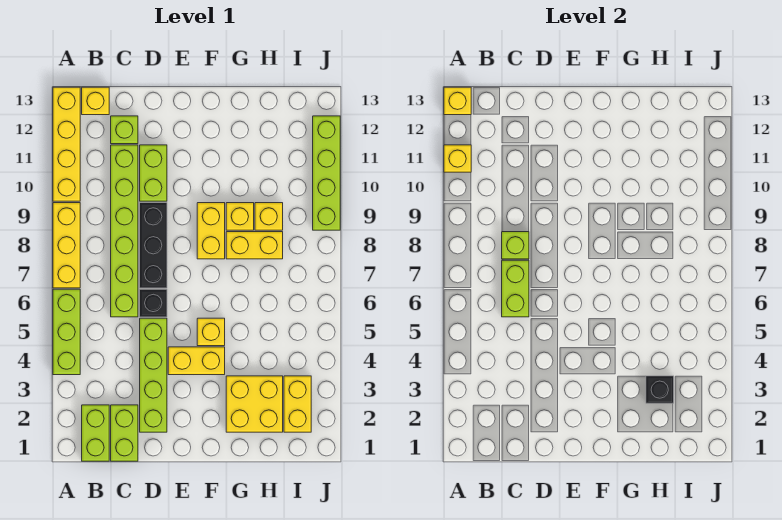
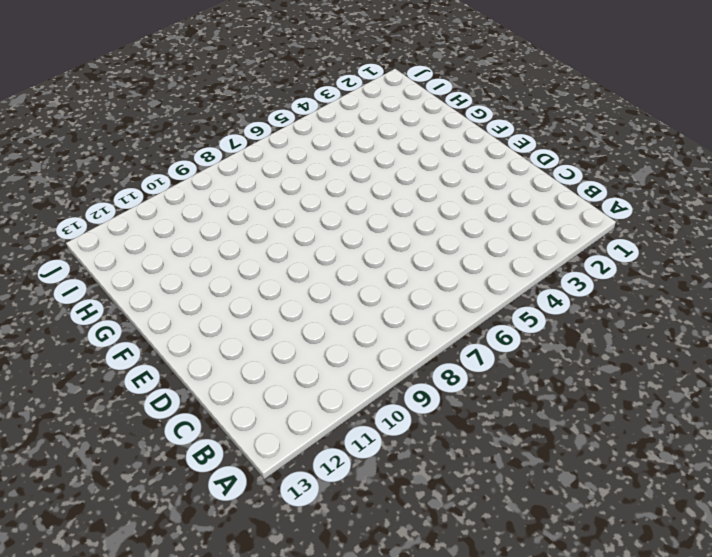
none -> lime 1x3 brick [53,289,80,375]
none -> yellow 1x3 brick [53,203,80,288]
none -> yellow 1x4 brick [53,87,80,201]

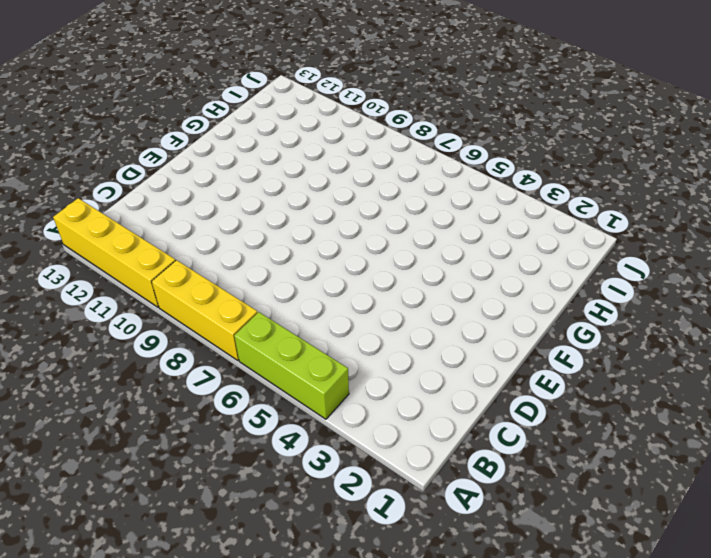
none -> lime 1x2 brick [82,405,109,461]
none -> yellow 1x1 brick [82,87,109,115]
none -> lime 1x2 brick [111,405,138,461]

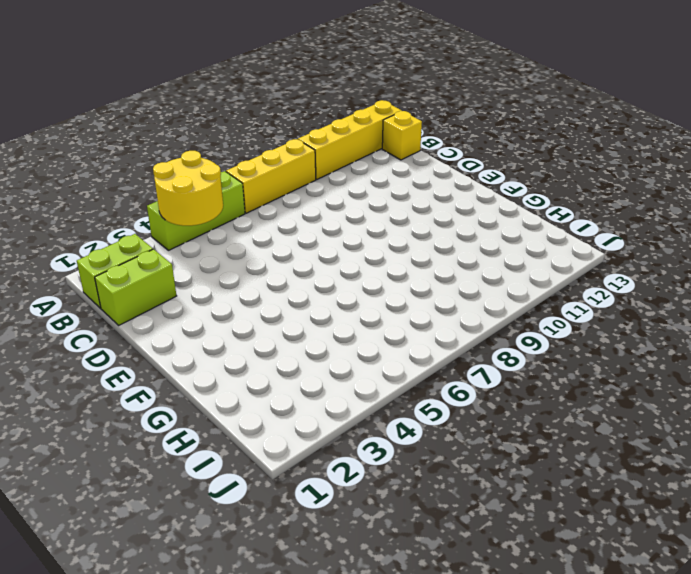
yellow 2x2 round brick [153,151,223,226] -> none
none -> lime 1x6 brick [111,145,138,317]
none -> lime 1x1 brick [111,116,138,144]
none -> lime 1x4 brick [140,318,167,432]

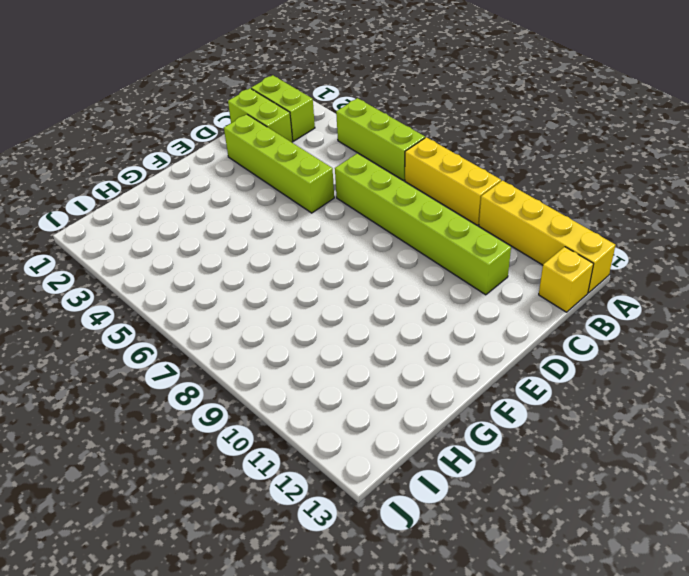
none -> lime 1x1 brick [111,116,138,144]
none -> black 1x1 brick [140,289,167,317]
none -> black 1x3 brick [140,203,167,288]

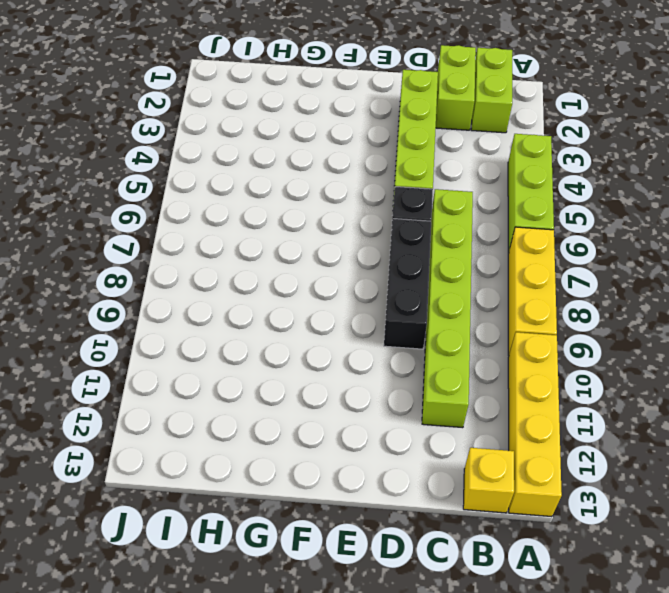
none -> lime 1x1 brick [111,116,138,144]
none -> lime 1x2 brick [140,145,167,201]
none -> yellow 1x2 brick [168,347,225,375]

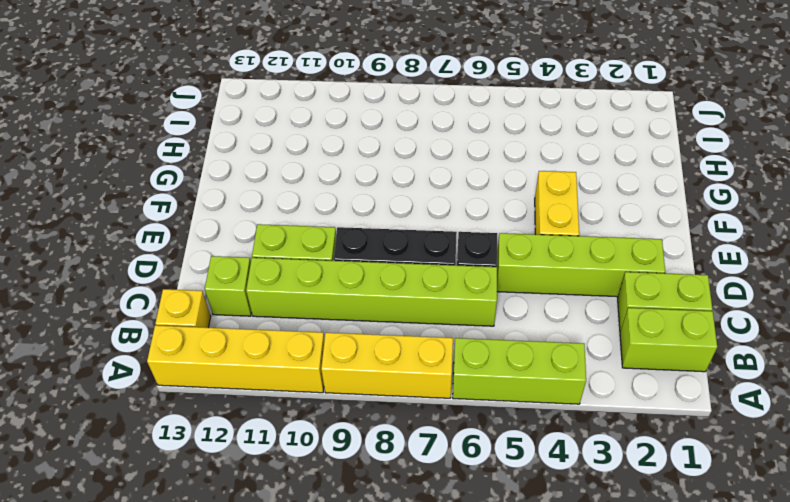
none -> yellow 1x1 brick [197,318,225,346]
none -> yellow 1x2 brick [197,203,225,259]
none -> yellow 2x2 brick [226,376,283,432]

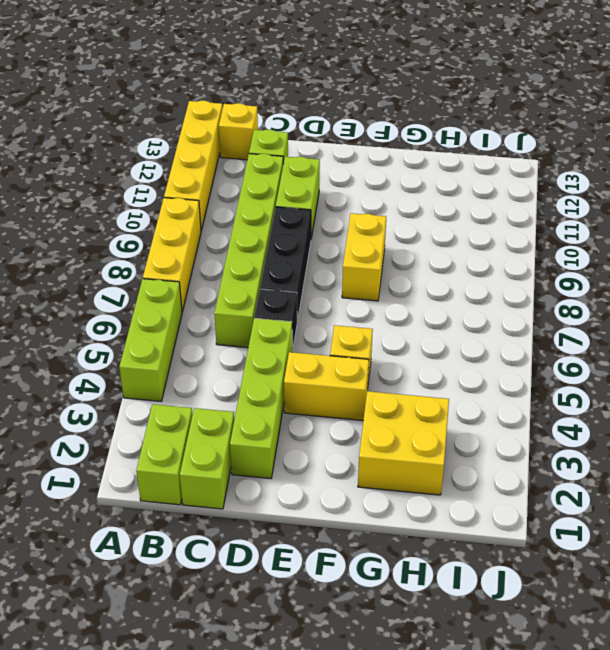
none -> yellow 1x2 brick [226,232,283,259]
none -> yellow 1x1 brick [226,203,254,230]
none -> yellow 1x1 brick [255,203,283,230]

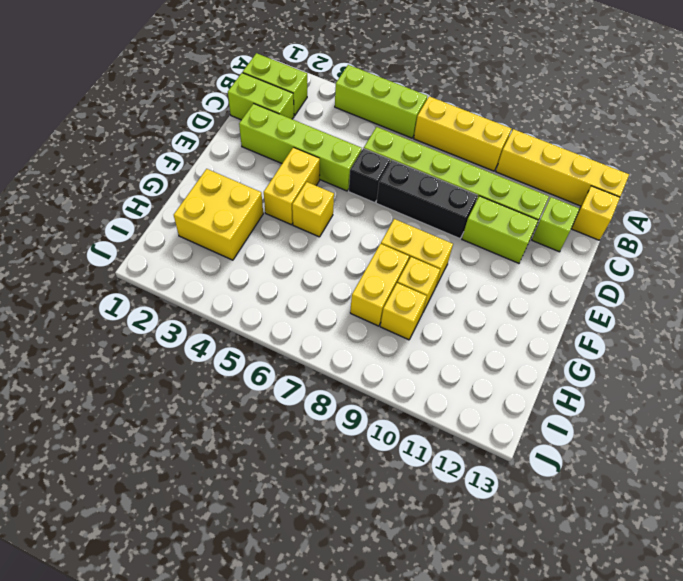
none -> yellow 1x2 brick [284,376,311,432]
none -> lime 1x4 brick [313,116,340,230]
none -> yellow 1x1 brick [444,145,471,172]

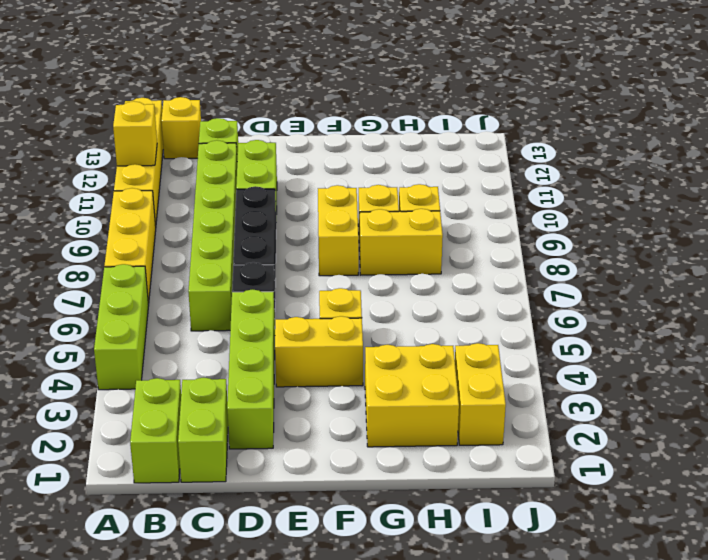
none -> lime 1x4 brick [313,116,340,230]
none -> yellow 1x1 brick [444,87,471,115]
none -> lime 1x2 brick [502,260,529,317]

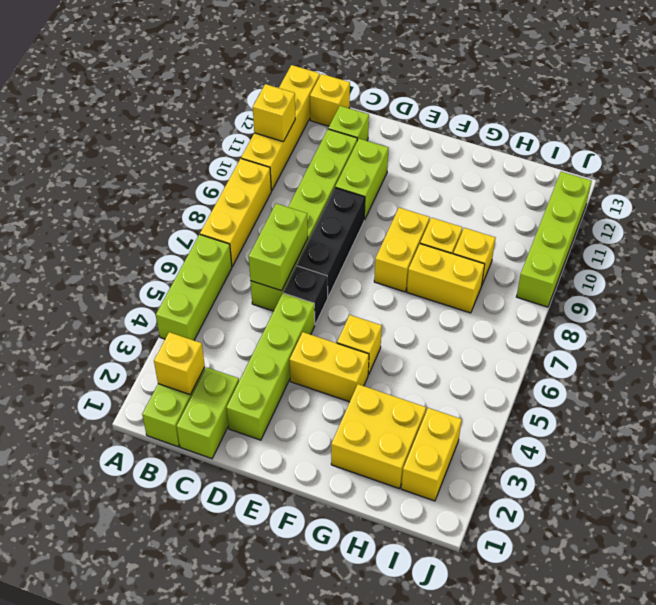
yellow 1x1 brick [154,332,205,395] -> yellow 1x1 brick moved to [444,87,471,115]
none -> lime 1x1 brick [502,232,529,259]
none -> black 1x1 brick [646,376,674,403]

